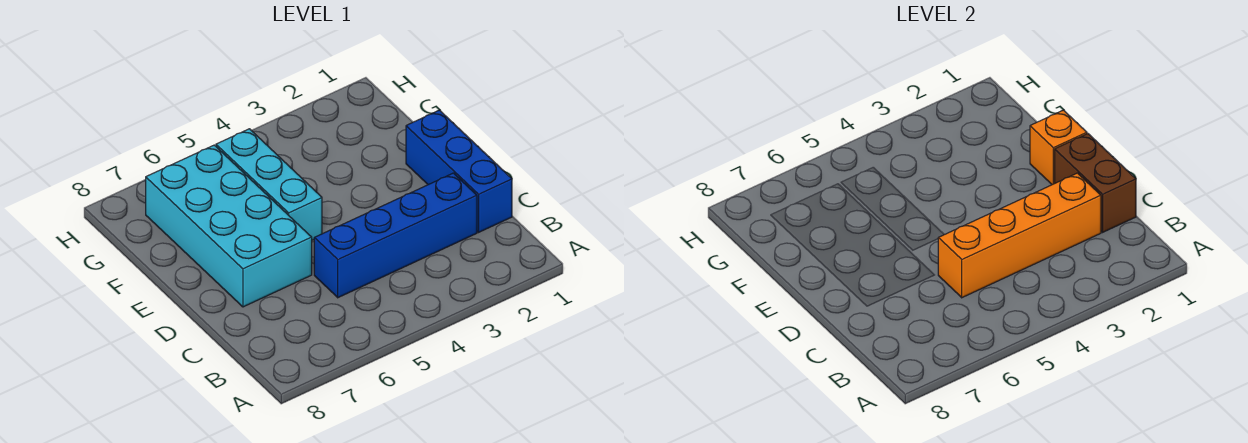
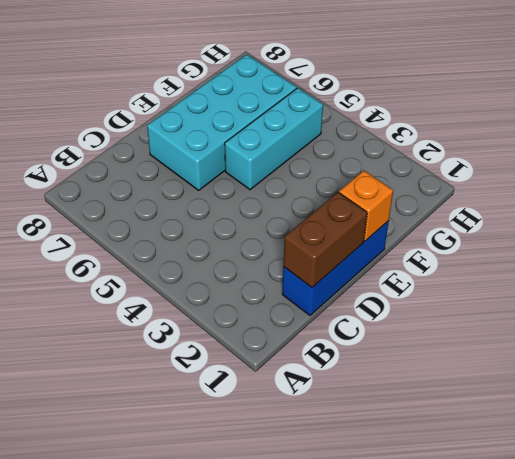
none -> blue 1x4 brick [314,173,477,298]
none -> orange 1x4 brick [938,173,1101,298]

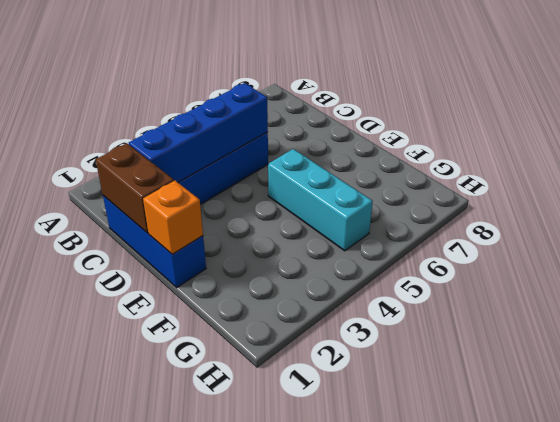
blue 1x4 brick [129,83,268,182] -> orange 1x4 brick [938,173,1101,298]
none -> cyan 2x4 brick [146,145,312,307]

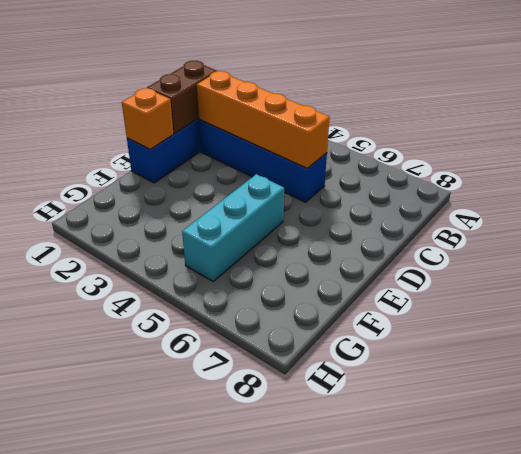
none -> cyan 2x4 brick [146,145,312,307]

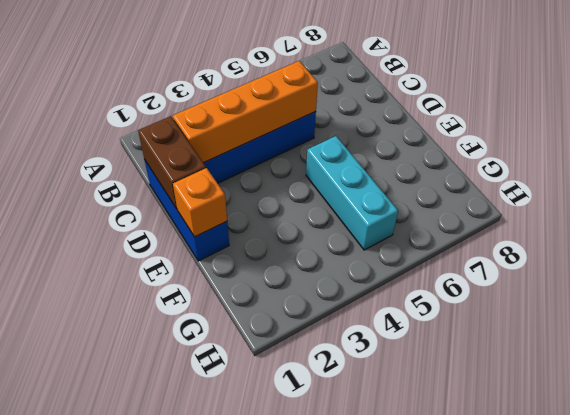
none -> cyan 2x4 brick [146,145,312,307]

